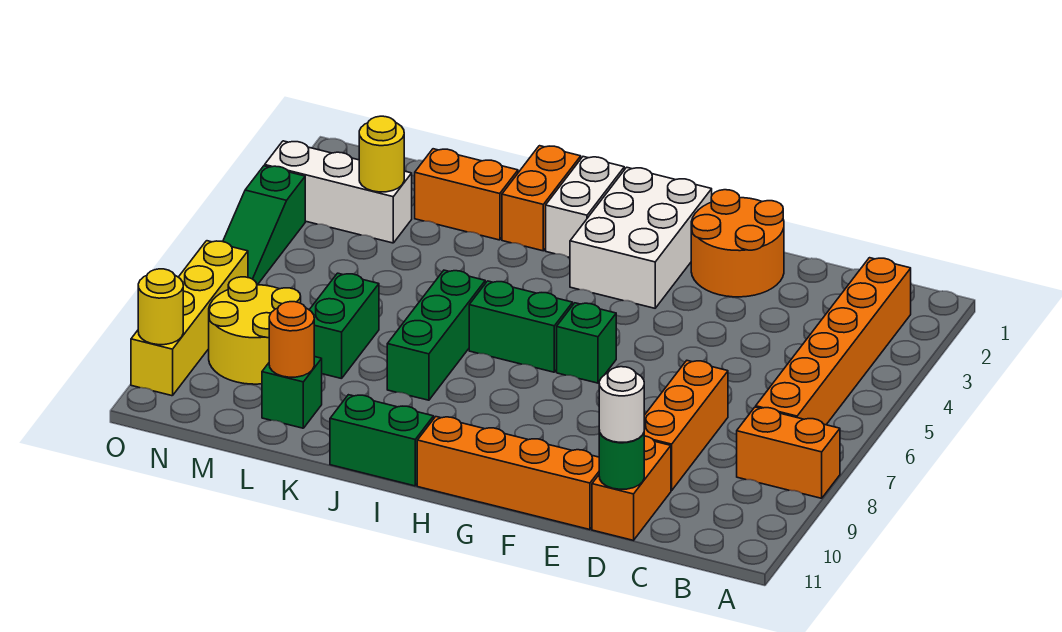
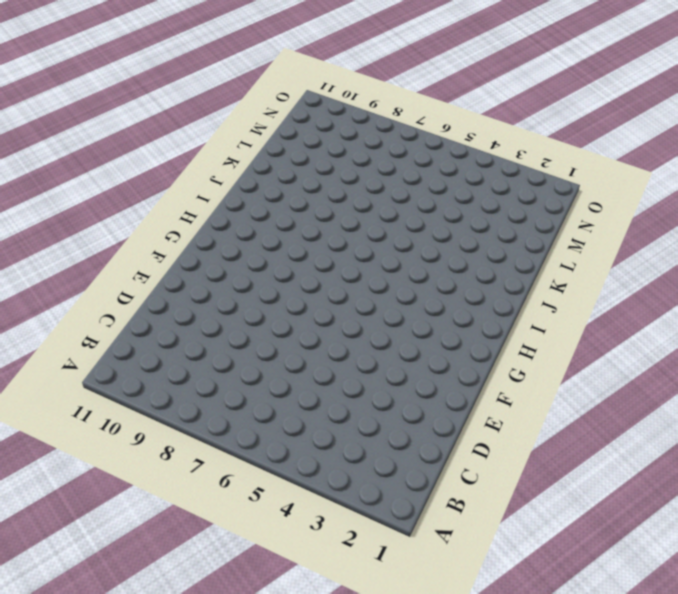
none -> orange 1x2 brick [737,407,840,498]
none -> orange 1x6 brick [756,258,911,425]
none -> orange 1x3 brick [644,361,728,491]

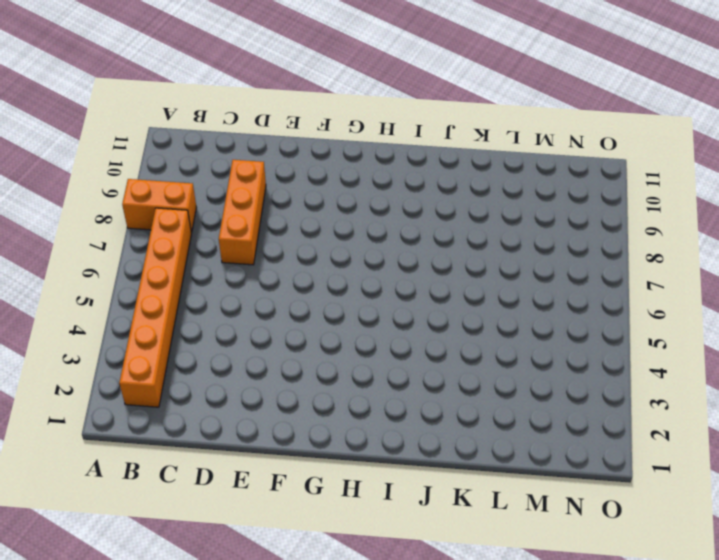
none -> orange 1x2 brick [592,436,671,540]
none -> orange 2x2 round brick [691,190,784,297]
none -> orange 1x4 brick [417,417,599,530]

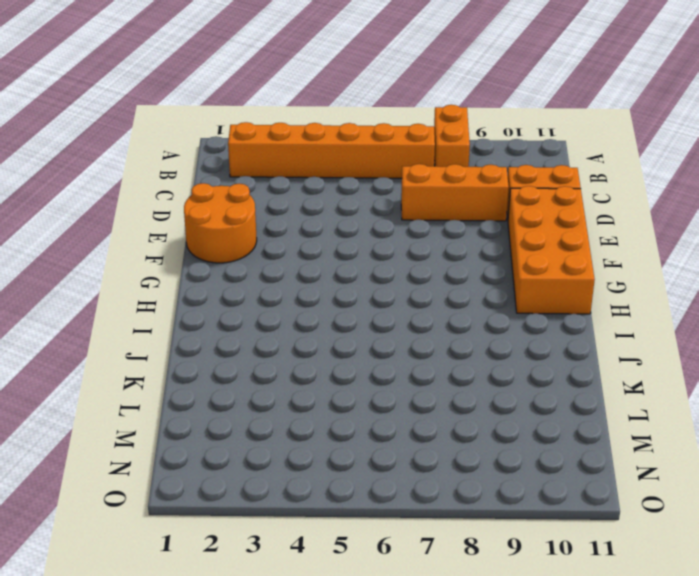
orange 2x4 brick [508,186,595,314] -> orange 1x4 brick [417,417,599,530]
none -> white 2x3 brick [570,167,712,308]
none -> green 1x1 brick [557,303,616,383]
none -> green 1x2 brick [469,281,573,372]

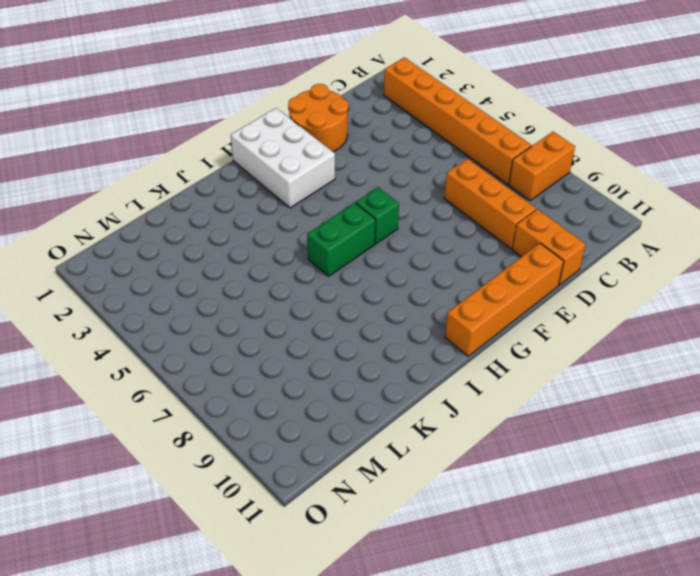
none -> white 1x2 brick [546,157,624,257]
none -> green 1x2 brick [330,395,434,486]
none -> orange 1x2 brick [502,146,581,251]

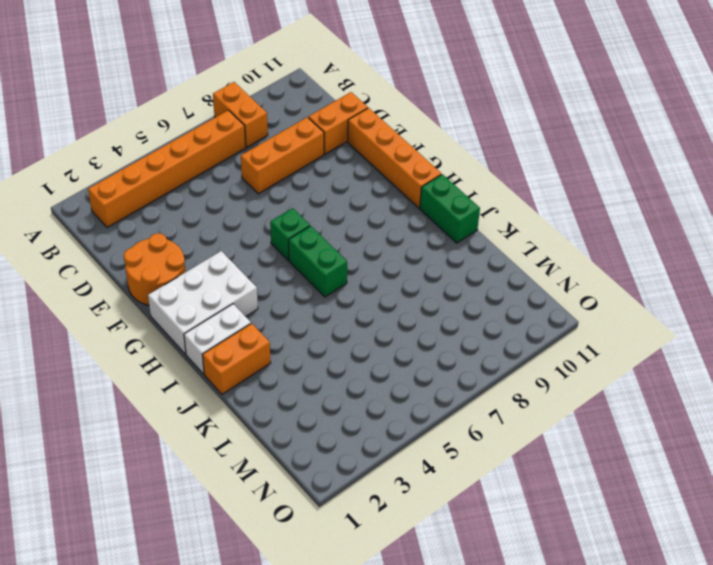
none -> green 1x3 brick [387,270,485,400]
none -> orange 1x2 brick [415,149,518,240]
none -> green 1x2 brick [310,273,379,379]

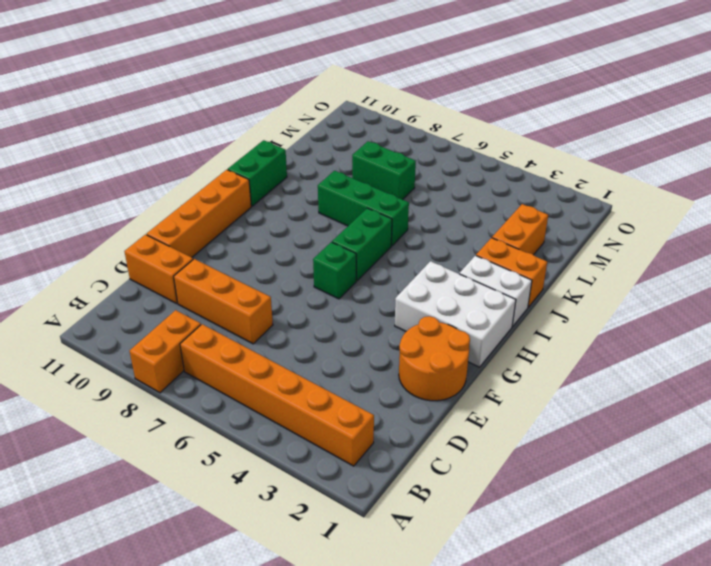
none -> green 1x1 brick [262,357,322,428]
none -> white 1x3 brick [265,141,412,243]
none -> yellow 2x2 round brick [209,277,301,384]

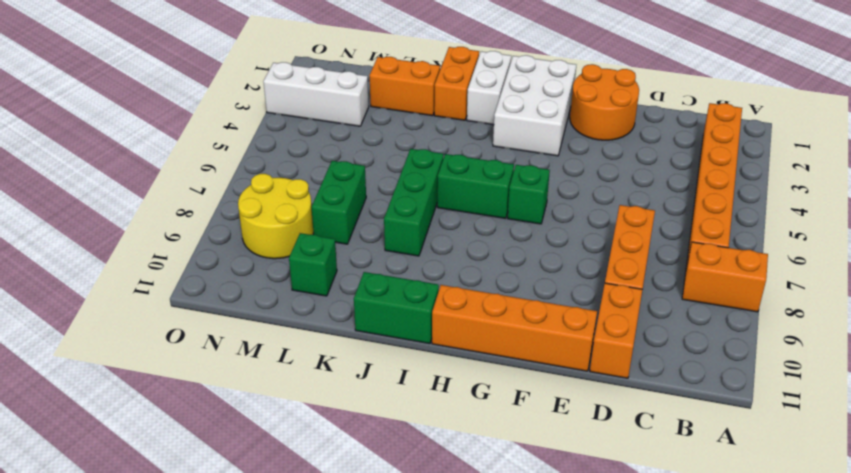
none -> green 1x3 slope [223,166,305,285]
none -> yellow 1x4 brick [131,241,248,396]
none -> green 1x1 round brick [599,431,644,489]

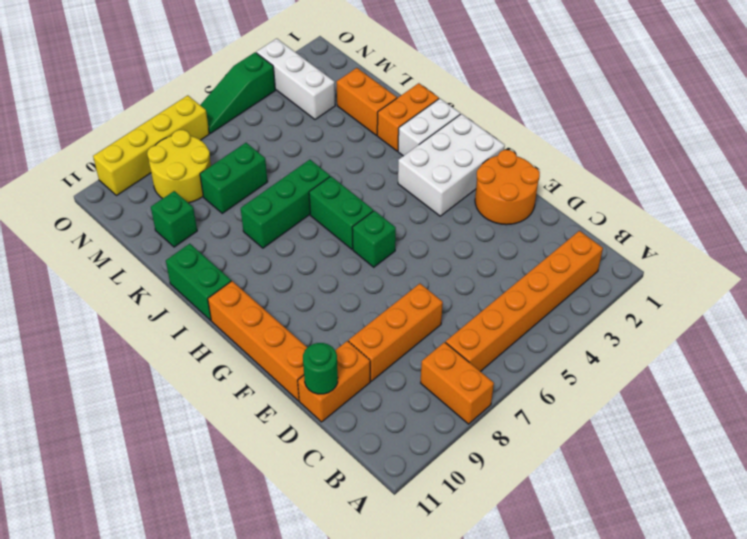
none -> orange 1x1 round brick [269,302,314,377]
none -> yellow 1x1 round brick [359,116,404,192]
none -> yellow 1x1 round brick [138,269,183,345]

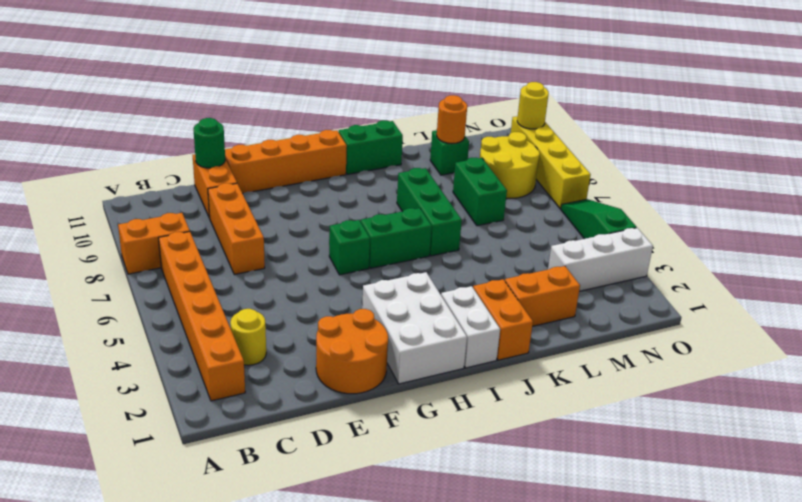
yellow 1x1 round brick [230,309,266,365] -> yellow 1x1 round brick moved to [359,116,404,192]
none -> white 1x1 round brick [599,367,644,442]

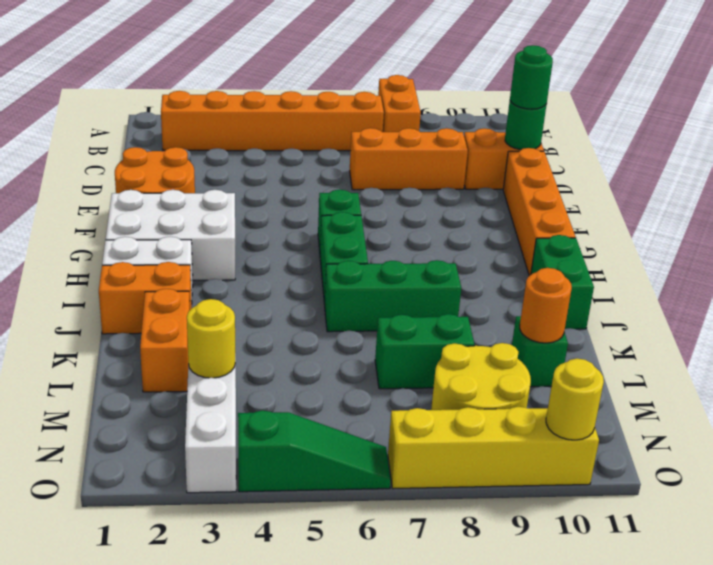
green 1x1 round brick [510,45,553,109] -> white 1x1 round brick [599,367,644,442]

